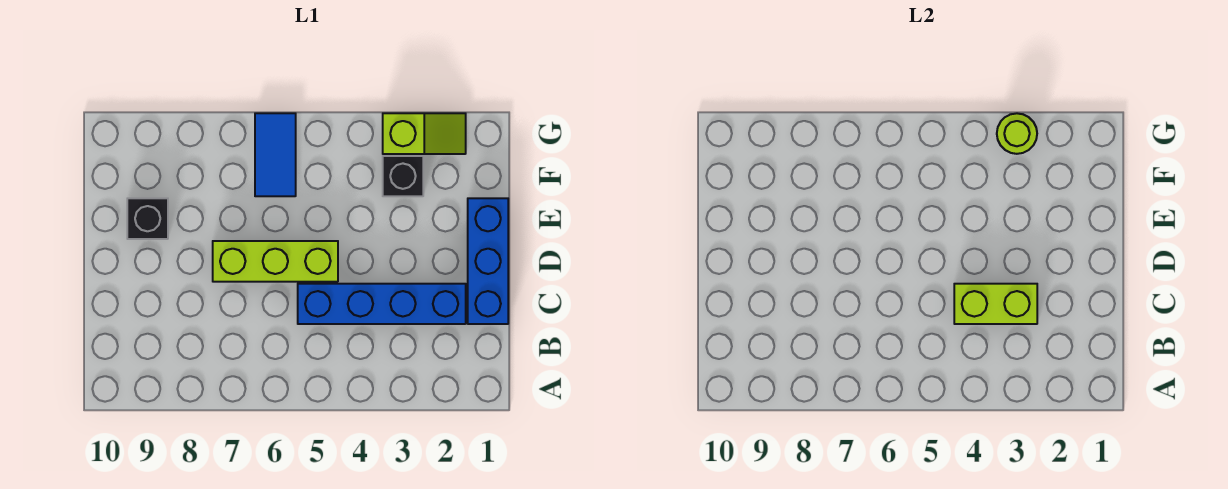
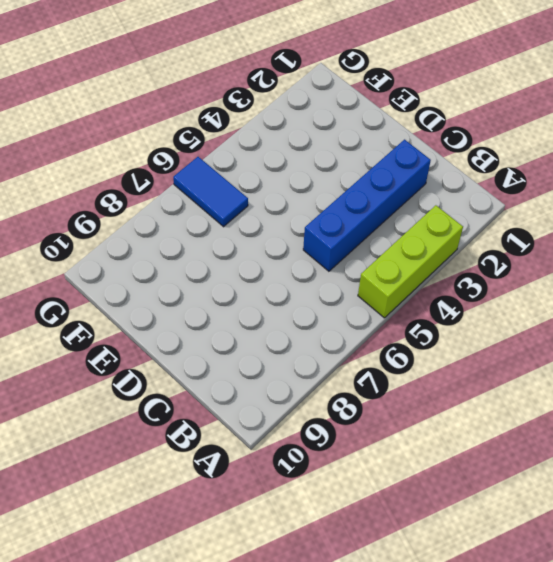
lime 1x3 brick [358,205,463,318] -> lime 1x3 brick moved to [213,241,338,282]
none -> blue 1x3 brick [468,198,508,324]
none -> black 1x1 brick [127,198,168,239]

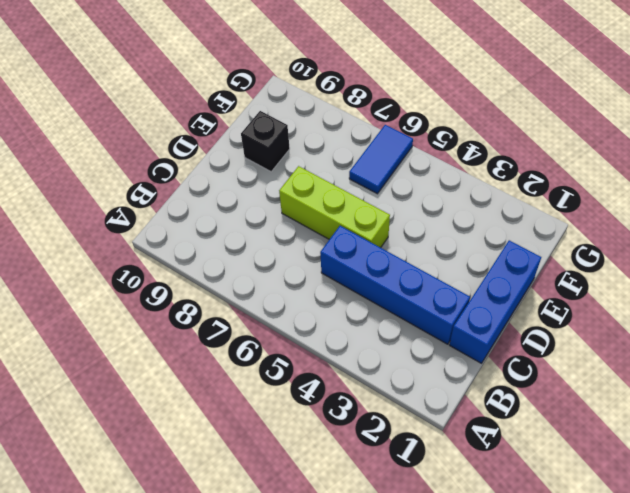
none -> black 1x1 brick [383,156,423,196]
none -> lime 1x2 slope [383,113,466,154]

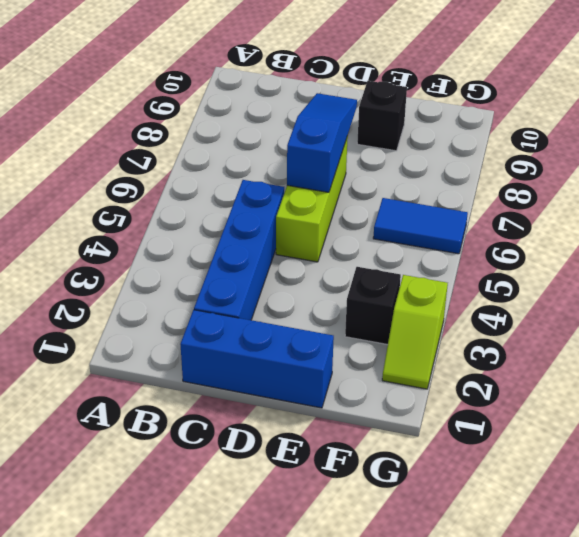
blue 1x3 slope [287,93,357,192] -> none
none -> lime 1x2 brick [954,284,1037,324]
none -> lime 1x1 round brick [997,113,1037,154]

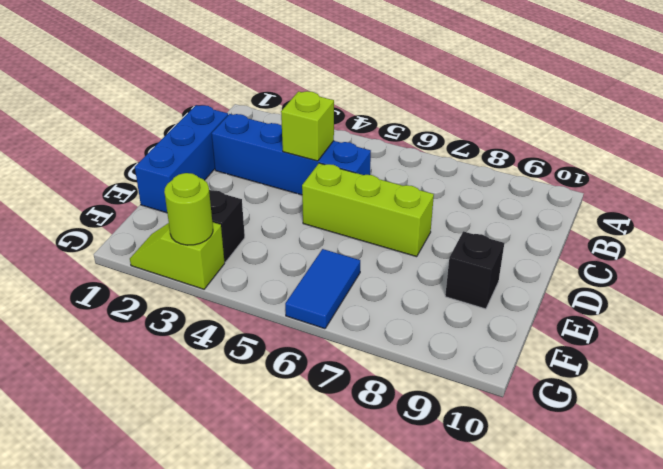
lime 1x1 brick [281,91,334,161] -> lime 1x2 brick [954,284,1037,324]

